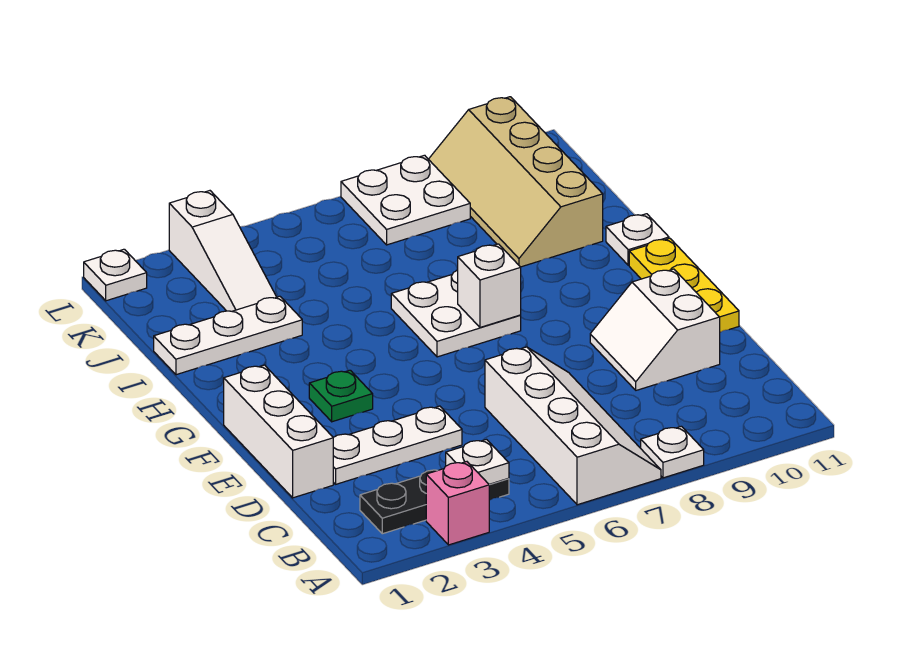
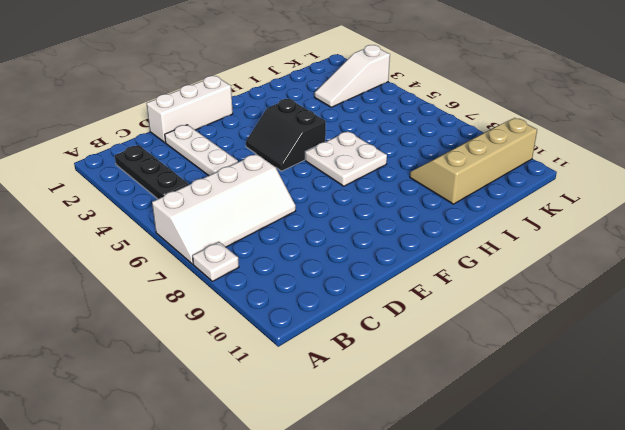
black 2x2 slope [246,99,326,171] -> none
none -> pink 1x1 brick [426,462,489,545]
none -> white 2x2 slope [590,269,720,390]
none -> yellow 1x3 plate [629,238,739,332]

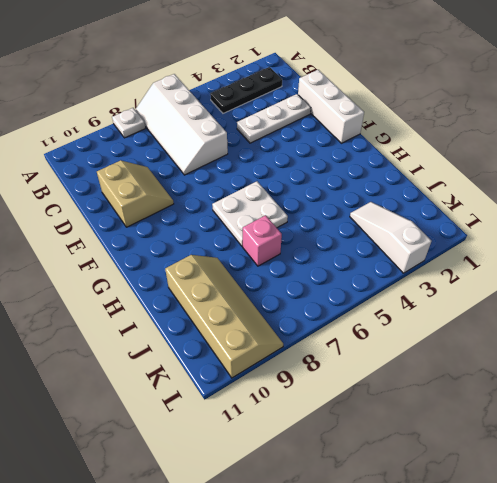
tan 2x2 slope [97,160,174,227] -> white 2x2 slope [590,269,720,390]
pink 1x1 brick [243,215,282,266] -> pink 1x1 brick moved to [426,462,489,545]
none -> yellow 1x3 plate [629,238,739,332]
none -> green 1x1 plate [309,370,373,422]
none -> white 1x1 plate [606,214,669,265]

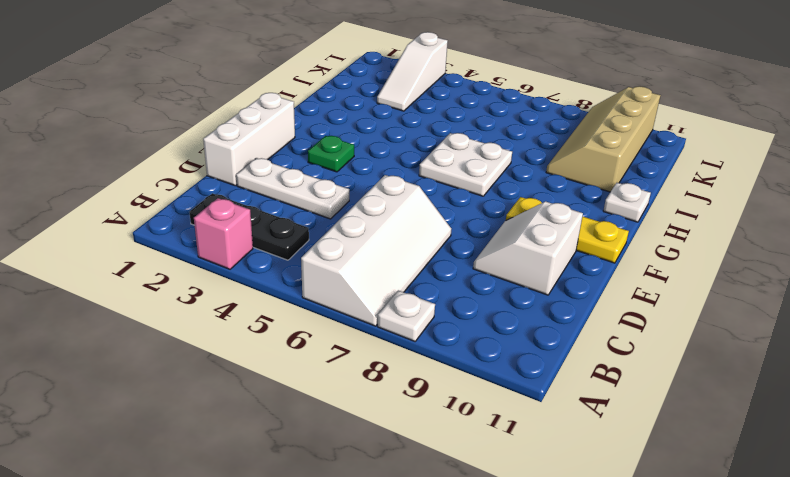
yellow 1x3 plate [506,197,629,263] -> yellow 1x3 plate turned to [629,238,739,332]
none -> white 1x3 plate [154,296,302,375]
none -> white 2x2 plate [341,155,470,245]
none -> white 1x1 plate [84,249,147,301]

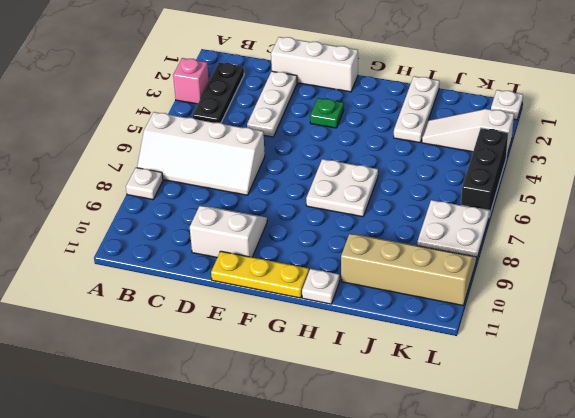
black 1x3 brick [461,128,508,216] -> none
none -> white 1x1 plate [446,439,509,484]
none -> white 1x1 brick [458,244,521,327]

